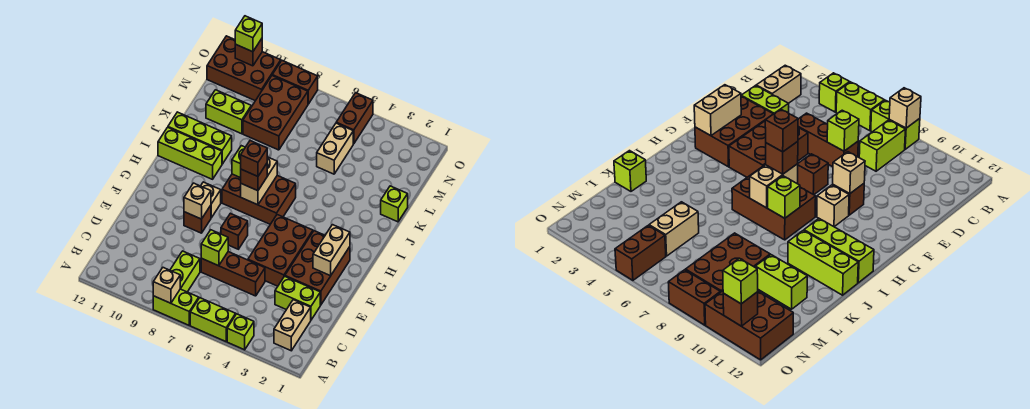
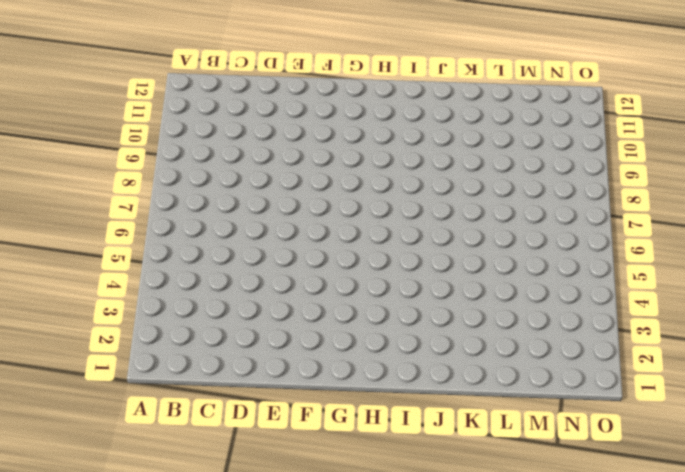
none -> lime 1x1 brick [227,314,254,350]
none -> lime 1x2 brick [190,298,236,342]
none -> lime 1x2 brick [153,289,199,325]
none -> tan 1x2 brick [274,300,311,351]

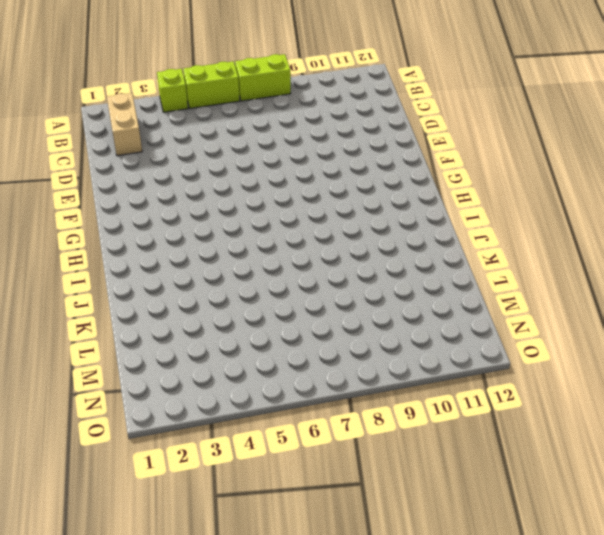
none -> lime 1x2 brick [170,251,200,292]
none -> lime 1x2 brick [275,276,320,320]
none -> brown 1x3 brick [201,252,265,296]
none -> brown 2x3 brick [285,231,350,305]

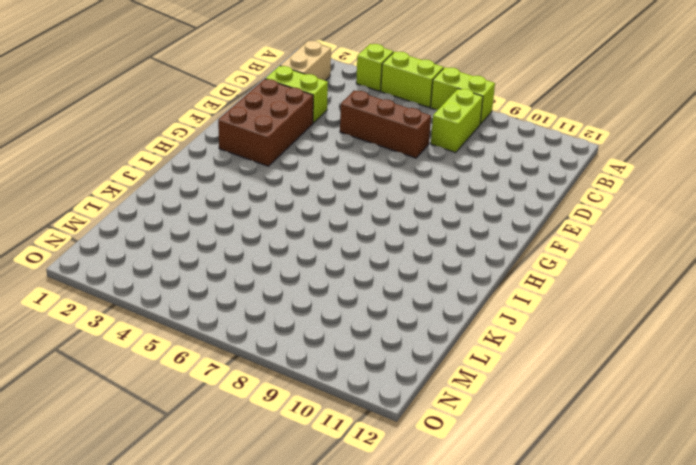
none -> brown 2x3 brick [248,215,313,286]
none -> brown 1x1 brick [221,213,248,249]
none -> brown 1x1 brick [184,205,211,233]
none -> tan 1x1 brick [201,182,221,218]

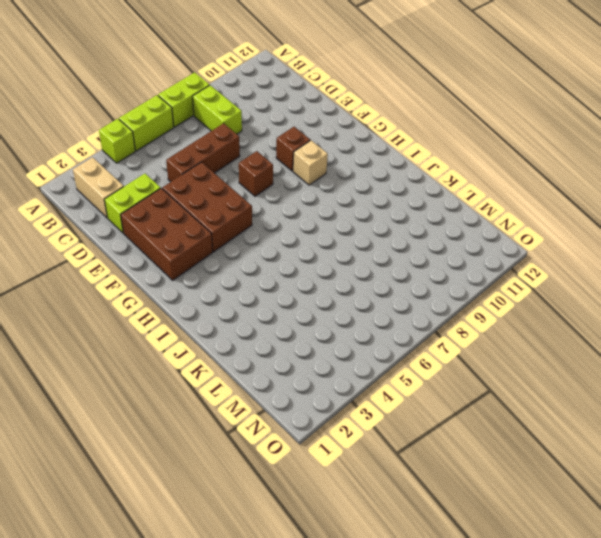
none -> brown 2x3 brick [222,174,296,224]
none -> lime 1x3 brick [158,127,222,179]
none -> lime 1x3 brick [168,112,232,164]
none -> lime 1x1 brick [381,186,408,222]

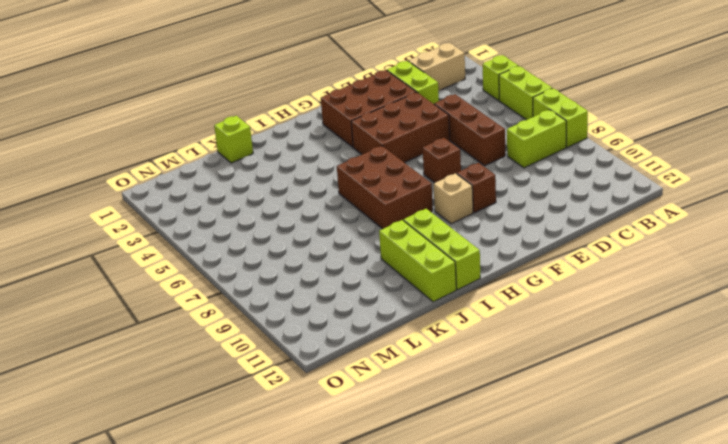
none -> tan 1x2 brick [317,123,353,174]
none -> brown 2x3 brick [243,76,308,150]
none -> lime 1x2 brick [206,90,251,134]
none -> brown 1x2 brick [336,93,373,144]

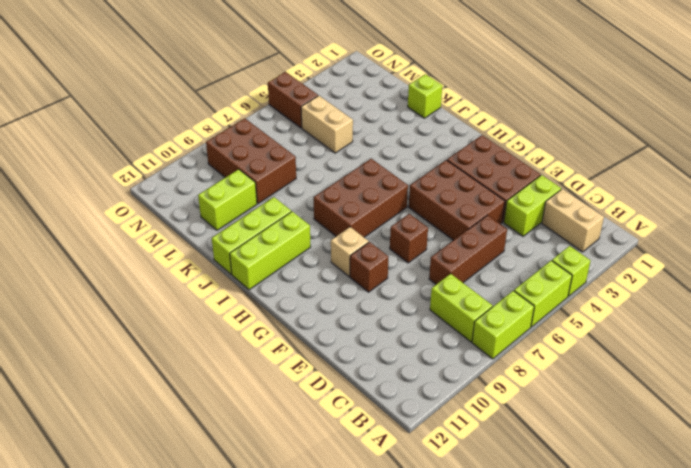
none -> brown 2x3 brick [207,36,281,101]
none -> brown 1x2 brick [272,61,318,104]
none -> tan 1x1 brick [153,268,181,303]
none -> lime 1x1 brick [201,230,228,266]

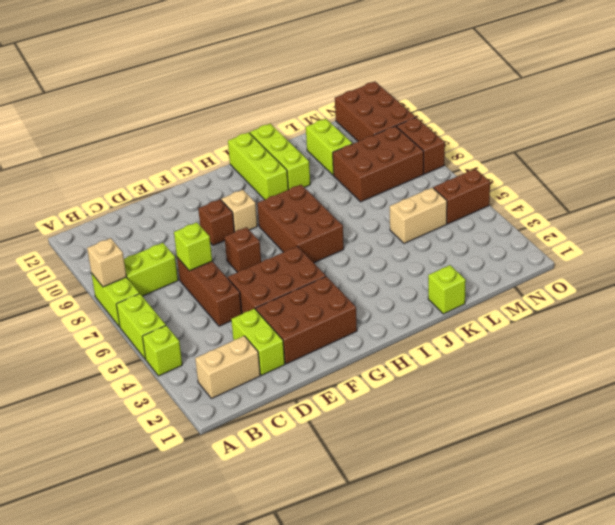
none -> tan 1x2 brick [313,225,350,276]
none -> tan 1x1 brick [184,183,211,219]
none -> tan 1x2 brick [241,157,277,205]
none -> lime 1x1 brick [232,146,245,178]

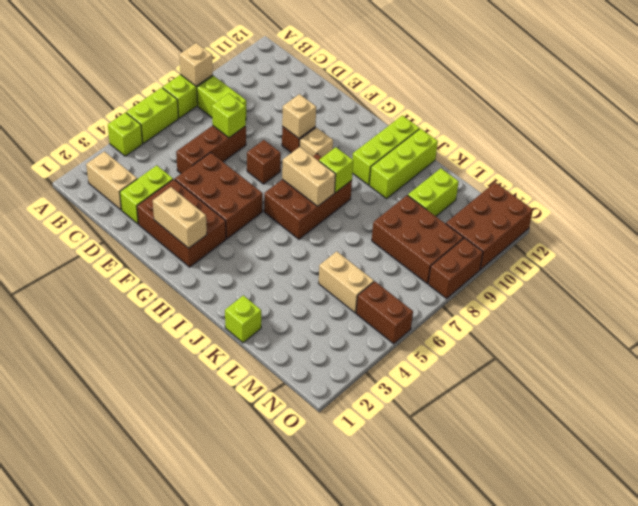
none -> brown 1x1 brick [235,39,262,66]
none -> brown 1x1 brick [241,164,267,191]
none -> lime 1x1 brick [235,16,262,52]
none -> brown 1x1 brick [241,141,267,177]

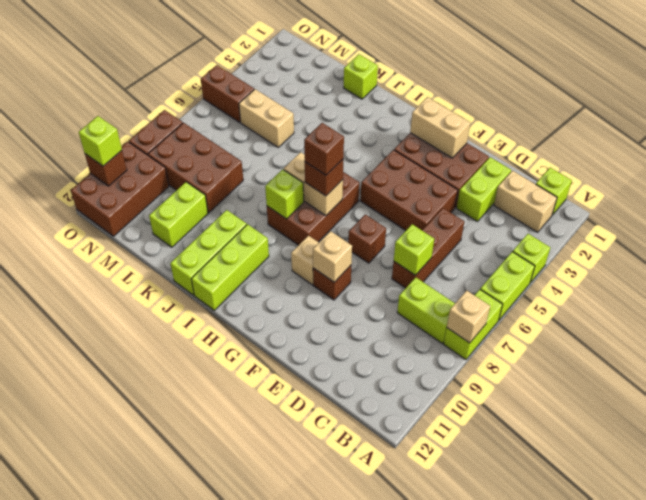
lime 1x1 brick [536,168,572,215] -> none

